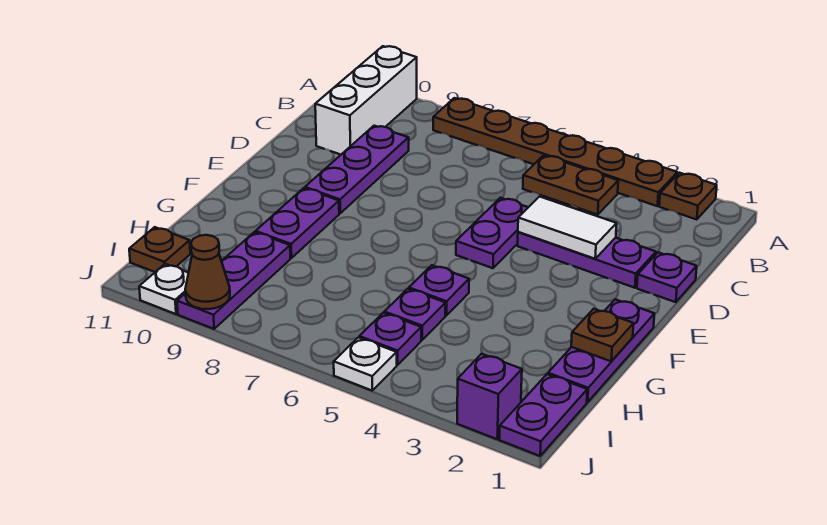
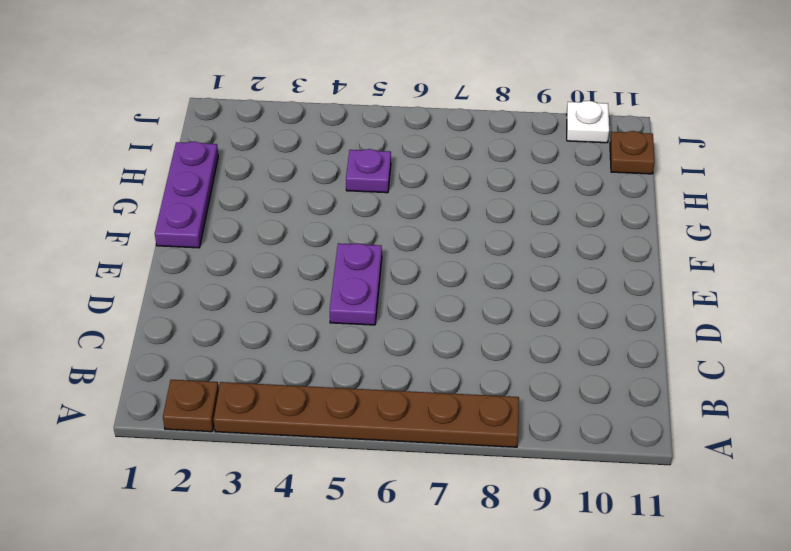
none -> white 1x3 brick [315,46,417,155]
none -> brown 1x2 plate [523,155,618,215]
none -> purple 1x3 plate [305,126,409,213]

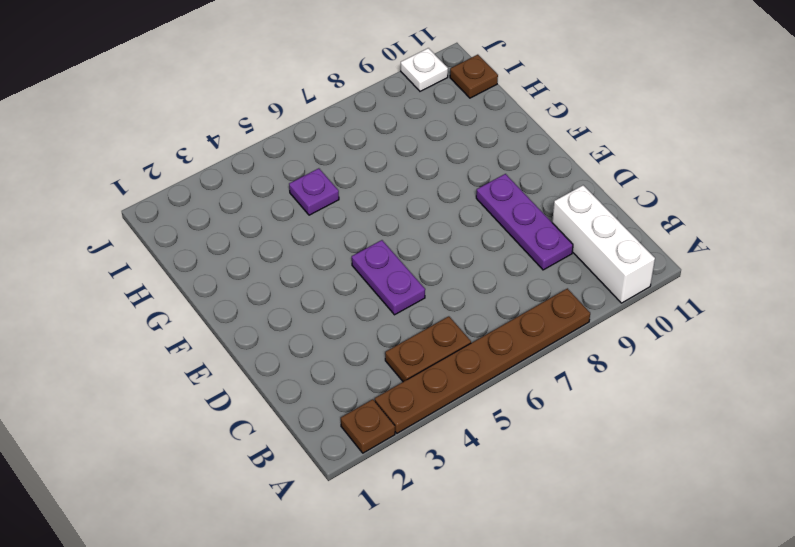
none -> purple 1x1 plate [637,252,697,302]
none -> purple 1x3 plate [518,232,656,288]
none -> purple 1x3 plate [548,299,654,402]

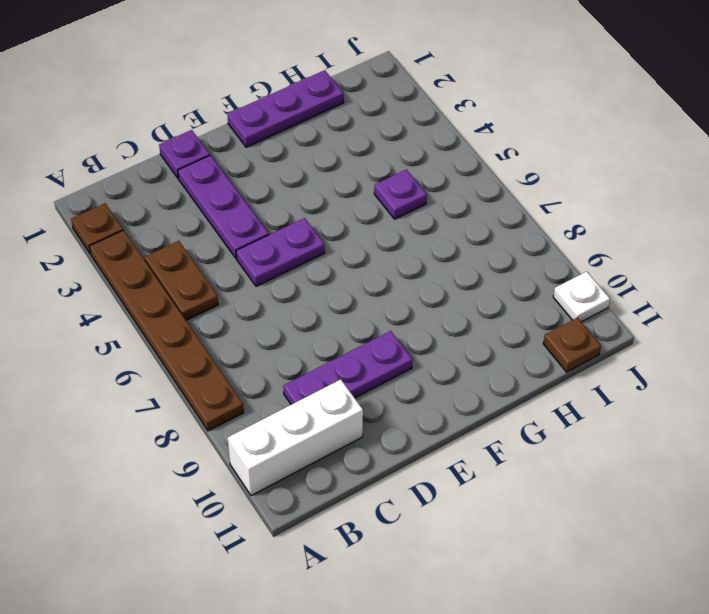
none -> purple 1x2 plate [255,188,339,258]
none -> purple 1x1 plate [409,265,469,316]
none -> purple 1x3 plate [177,232,290,329]

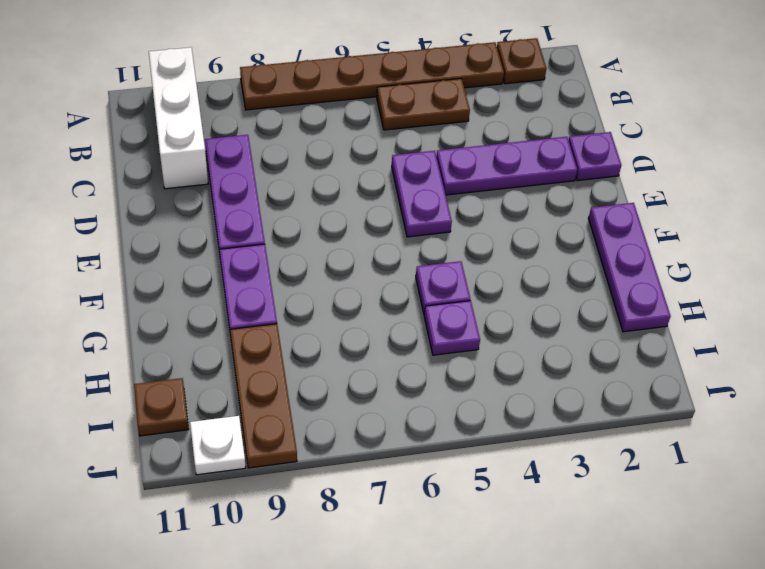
brown 1x3 plate [230,324,297,468] -> purple 1x3 plate [177,232,290,329]
none -> purple 1x2 plate [499,374,587,456]
none -> purple 1x1 plate [359,313,421,365]
none -> purple 1x1 brick [457,354,522,439]

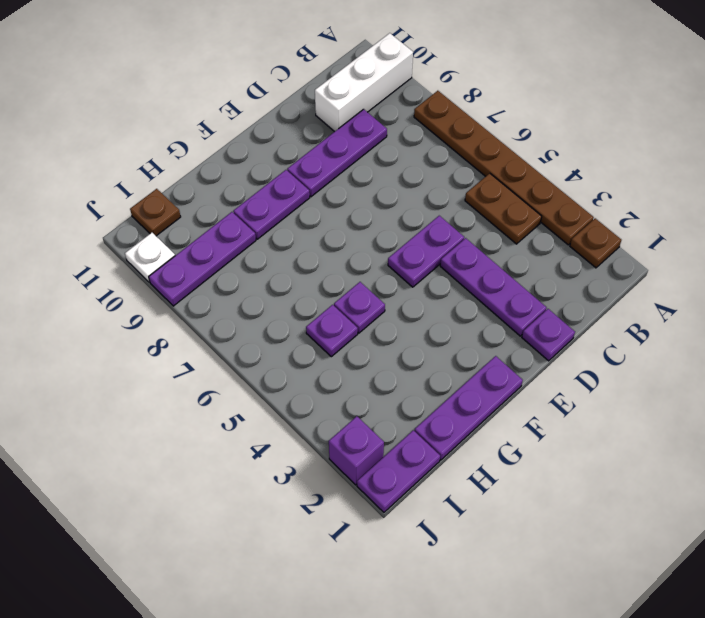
none -> purple 1x1 plate [359,313,421,365]
none -> white 1x1 plate [334,337,397,390]
none -> white 1x2 tile [518,197,617,259]

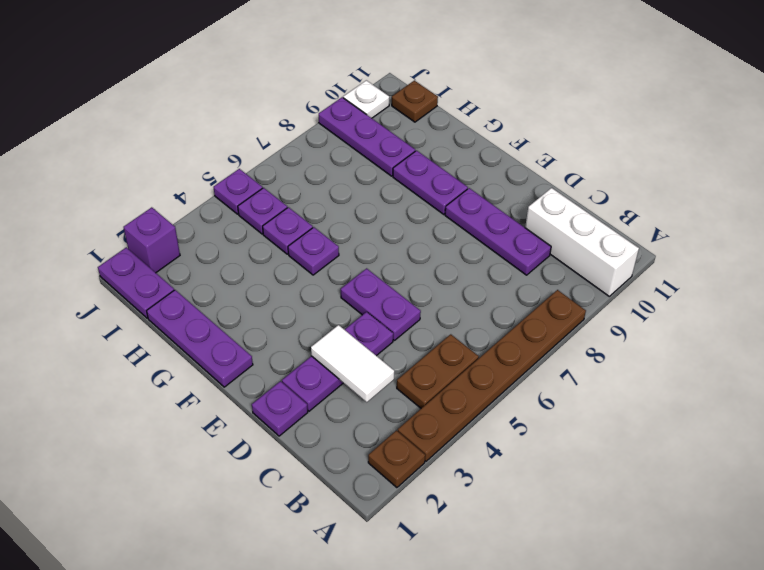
white 1x2 tile [311,325,394,402] -> white 1x2 tile turned to [518,197,617,259]
purple 1x1 plate [214,169,263,214] -> white 1x1 plate [334,337,397,390]
none -> brown 1x1 plate [571,309,634,361]
none -> brown 1x1 cone [185,235,230,309]

